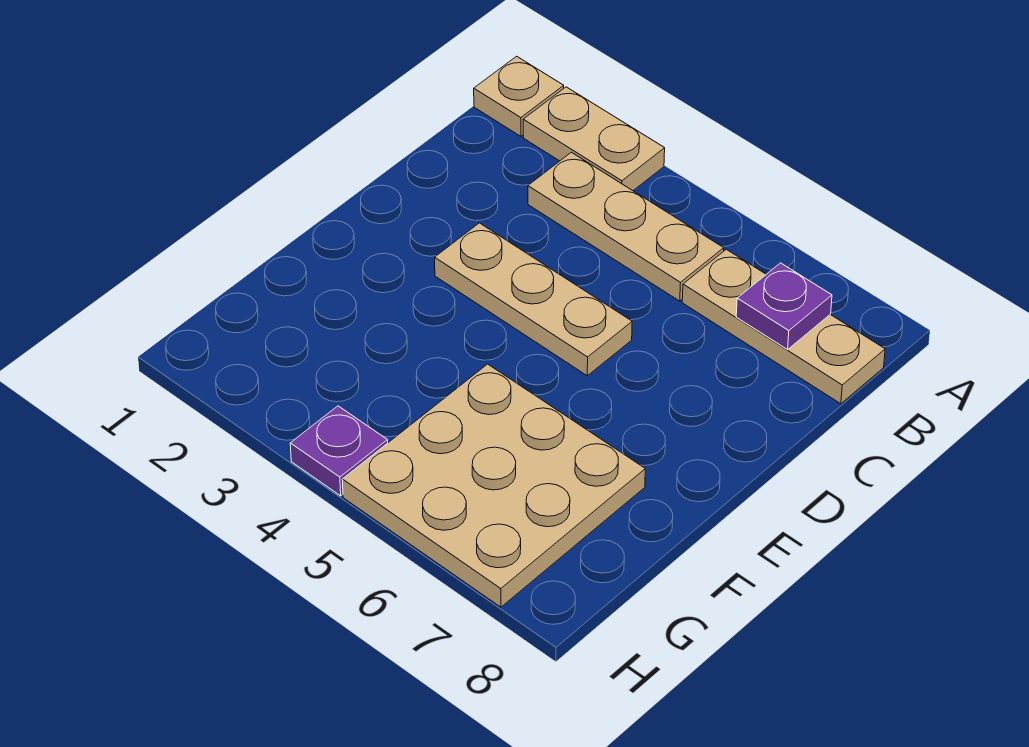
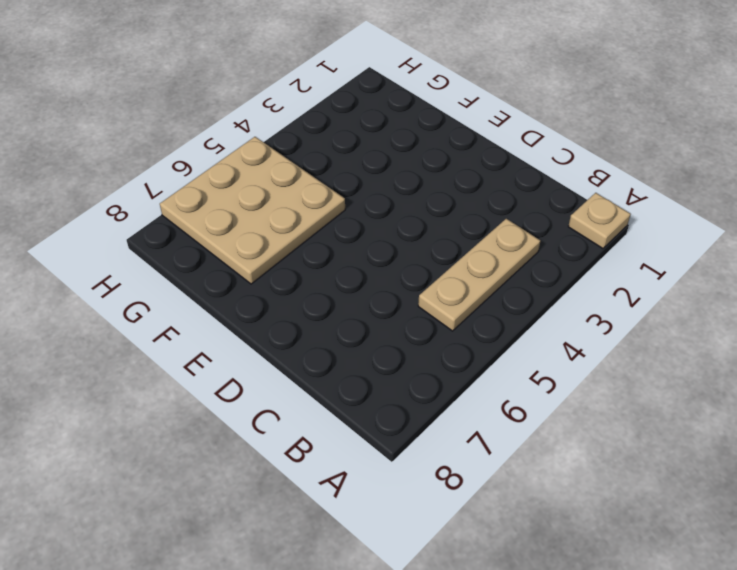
none -> tan 1x2 plate [523,87,665,191]
none -> tan 1x3 plate [682,249,885,404]

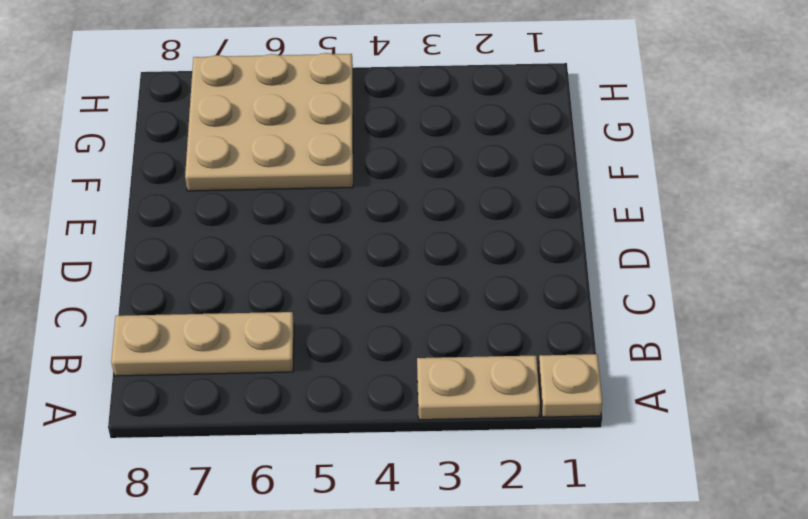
none -> tan 1x3 plate [528,152,724,301]
none -> tan 1x3 plate [435,223,632,376]

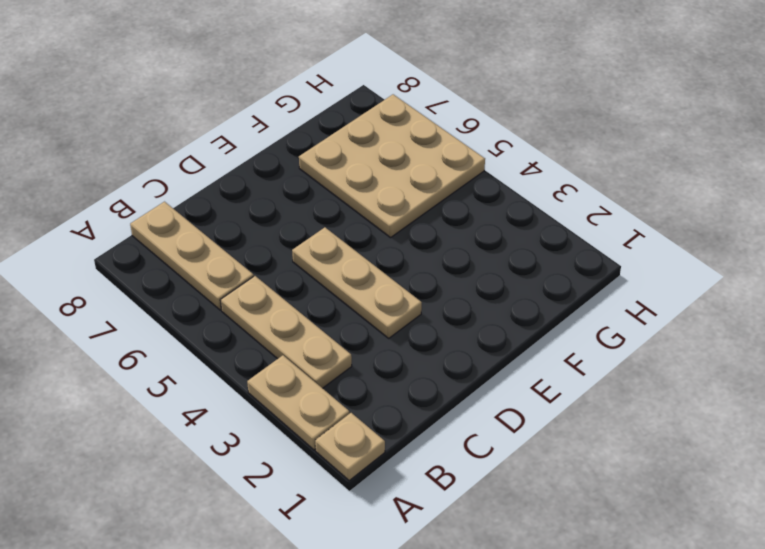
none -> purple 1x1 plate [290,406,388,496]
none -> purple 1x1 plate [736,263,832,349]

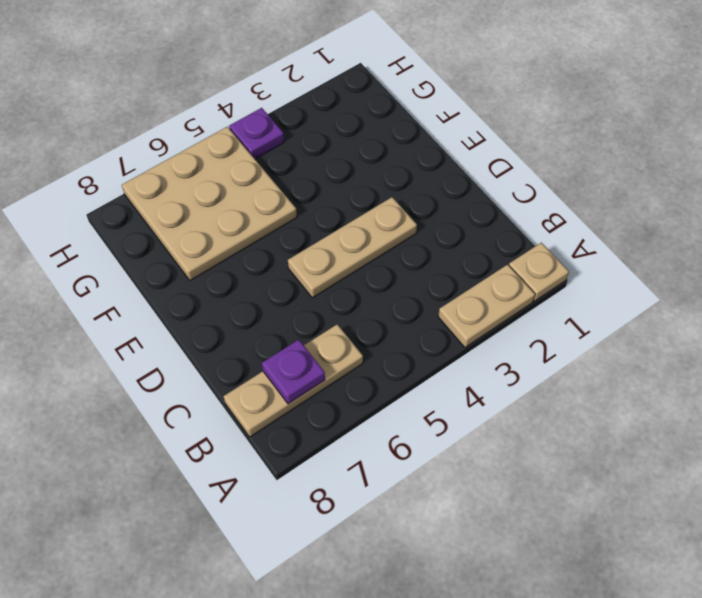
none -> tan 1x3 plate [528,152,724,301]

